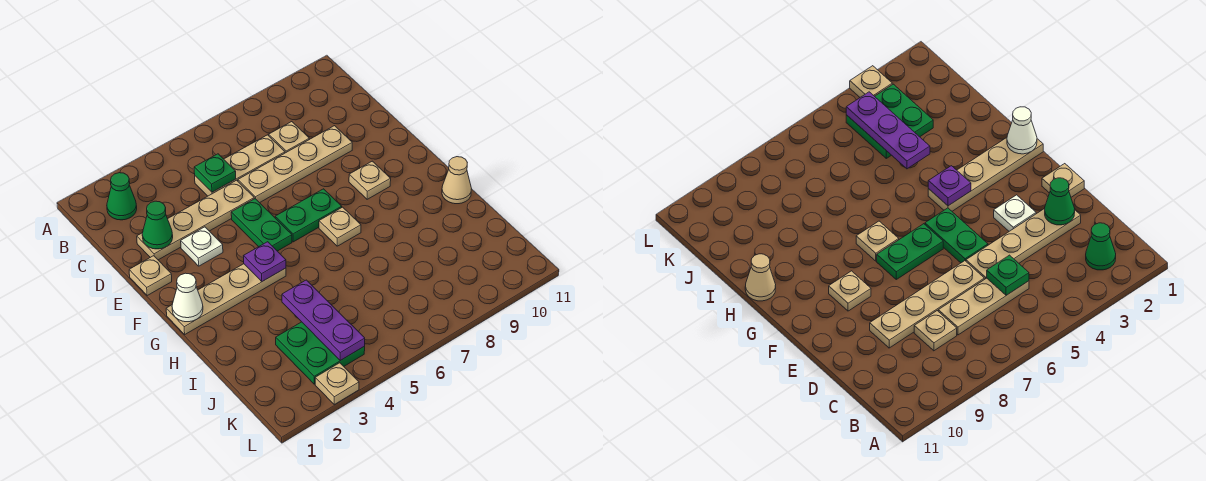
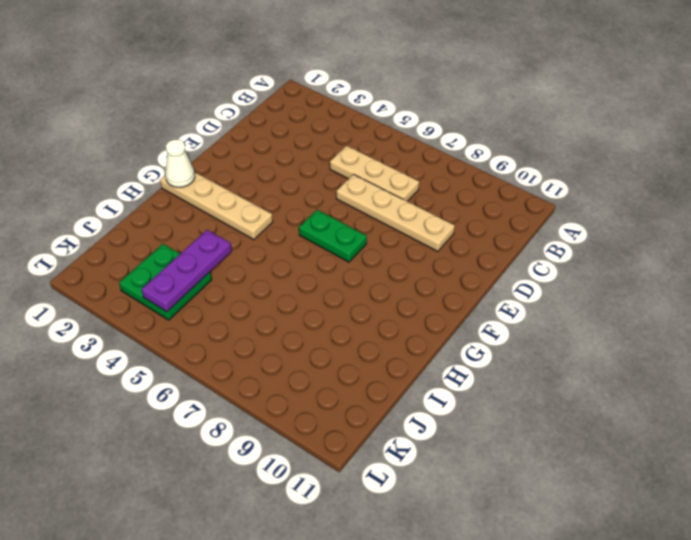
none -> green 1x1 cone [107,173,137,220]
none -> tan 1x1 plate [269,122,309,153]
none -> tan 1x4 plate [137,180,254,260]

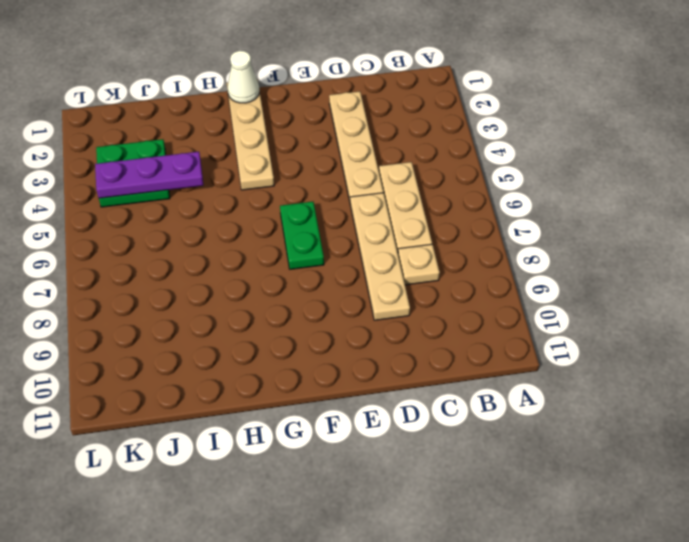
none -> green 1x1 cone [107,173,137,220]
none -> tan 1x1 plate [129,256,172,295]
none -> white 1x1 plate [181,227,223,266]

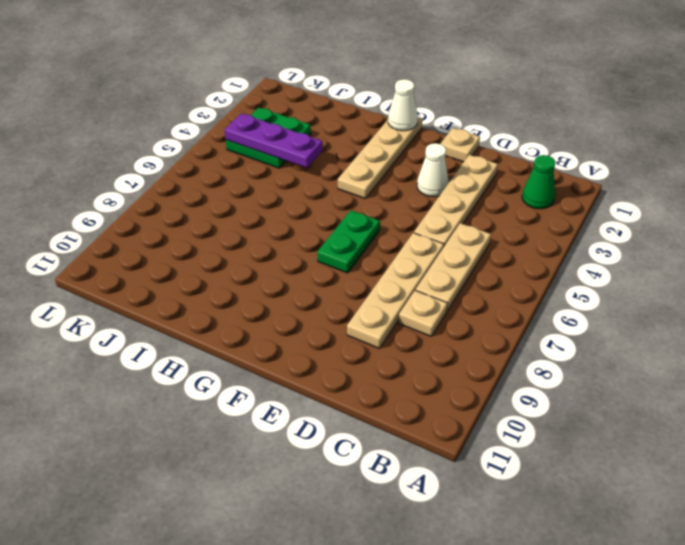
white 1x1 cone [417,143,449,197] -> white 1x1 plate [181,227,223,266]
none -> green 1x2 plate [231,199,292,251]
none -> tan 1x1 plate [349,161,391,199]
none -> tan 1x1 plate [319,207,361,246]

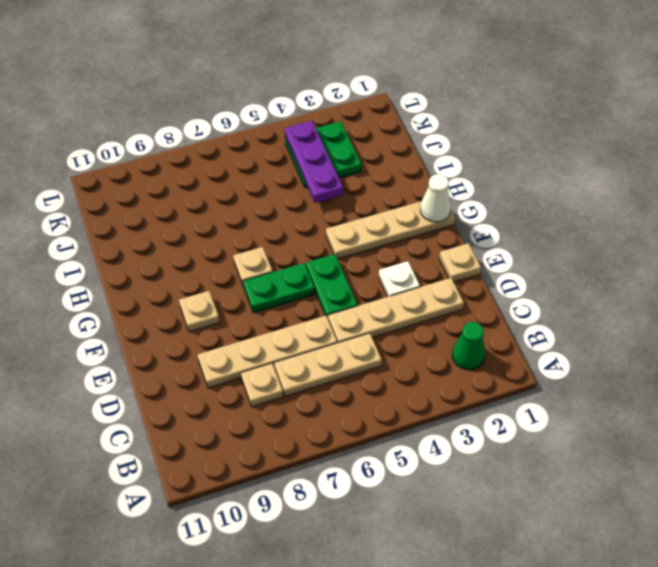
none -> tan 1x1 cone [442,157,472,204]
none -> tan 1x1 plate [315,363,359,404]
none -> green 1x1 plate [194,154,236,192]

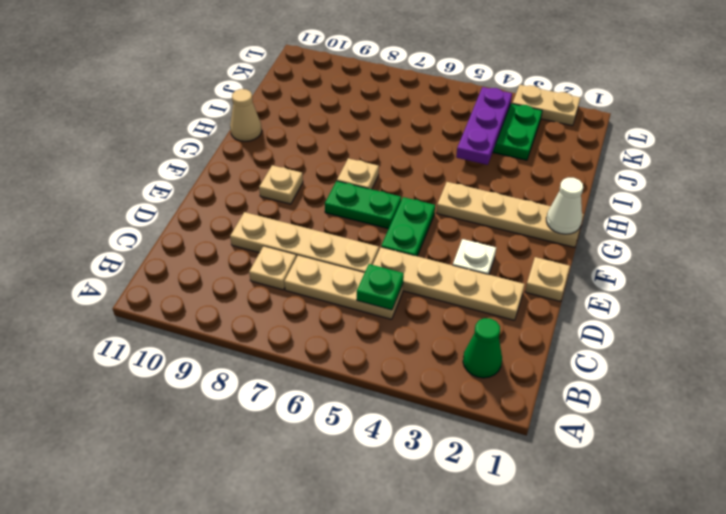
tan 1x2 plate [513,85,580,126] -> tan 1x1 plate [315,363,359,404]
none -> green 1x1 cone [142,201,173,249]
none -> purple 1x1 plate [244,242,286,282]

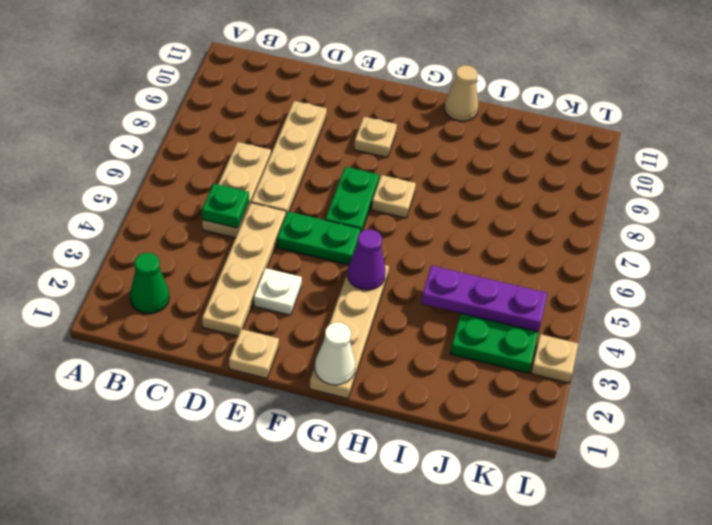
purple 1x1 cone [347,229,386,290] -> purple 1x1 plate [244,242,286,282]
none -> tan 1x1 plate [269,122,309,153]
none -> green 1x1 cone [142,201,173,249]

